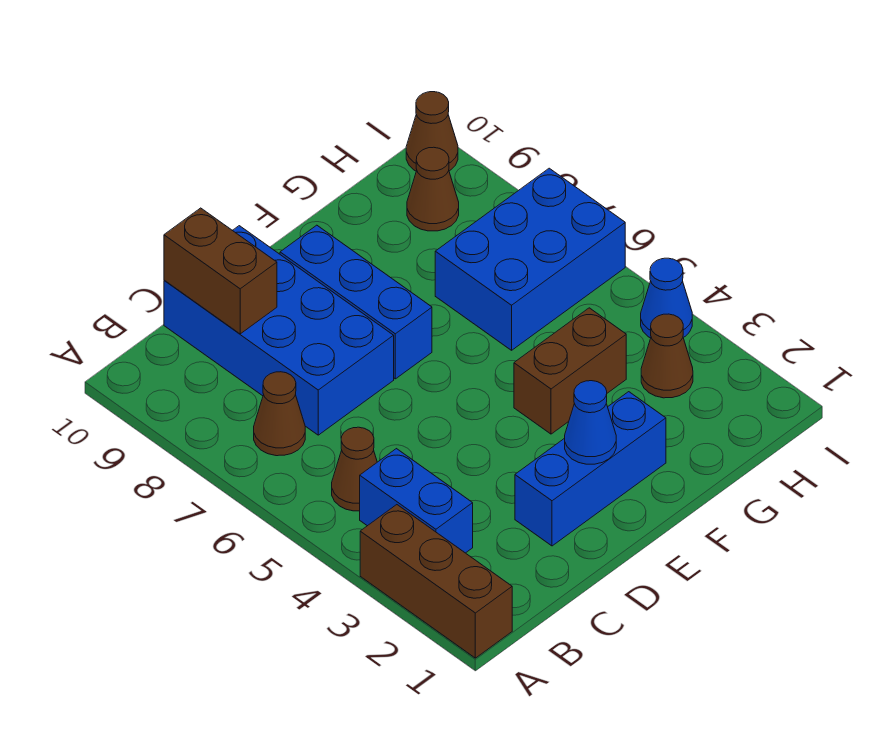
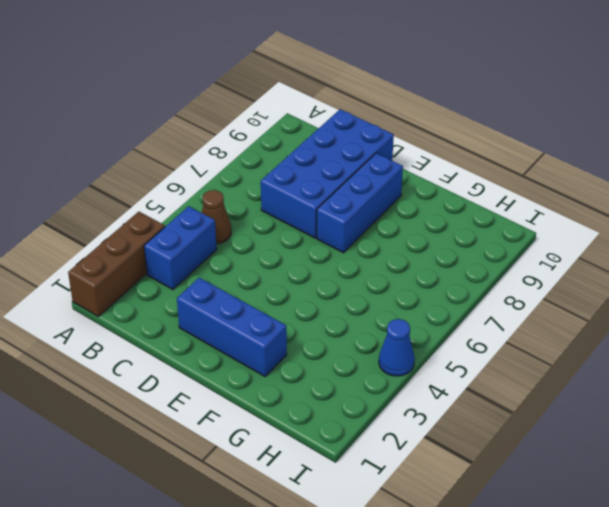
none -> brown 1x1 cone [254,372,305,456]
none -> brown 1x2 brick [514,308,626,434]
none -> blue 2x3 brick [435,168,625,350]

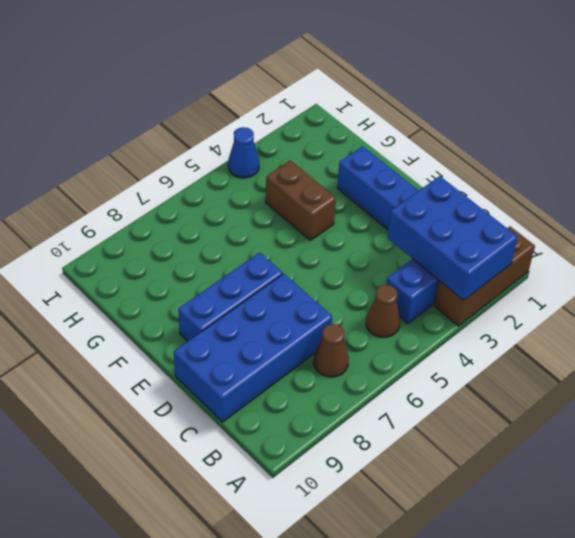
blue 2x3 brick [387,176,518,301] -> blue 2x3 brick moved to [435,168,625,350]
none -> brown 1x1 cone [641,314,693,398]
none -> brown 1x1 cone [407,147,459,231]
none -> brown 1x1 cone [406,92,458,171]

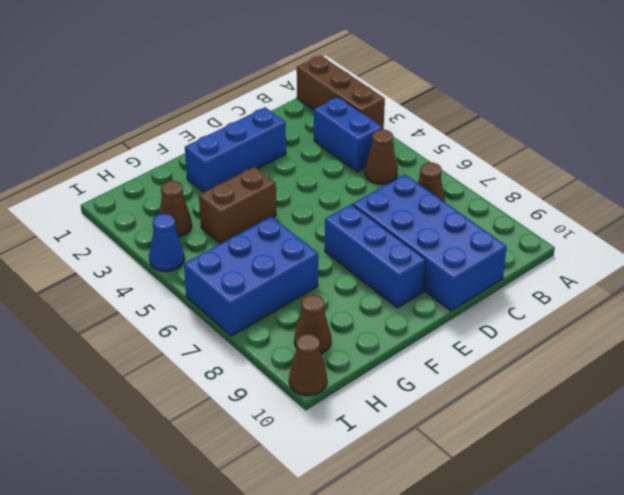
none -> brown 1x2 brick [164,208,277,334]
none -> blue 1x1 cone [565,381,616,464]

